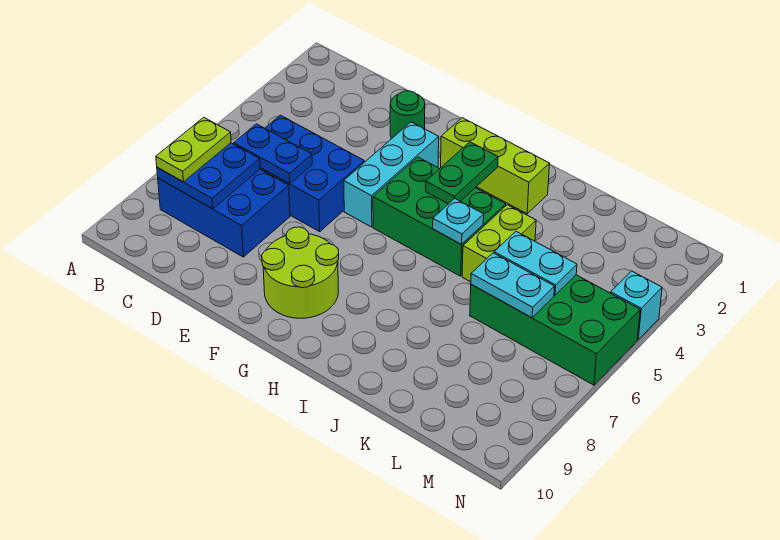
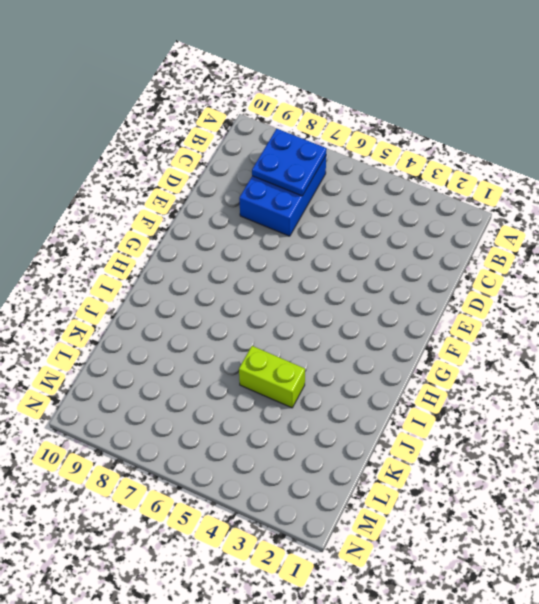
none -> blue 2x3 brick [260,115,364,232]
none -> green 1x1 round brick [390,91,425,139]
none -> cyan 1x3 brick [344,122,439,227]

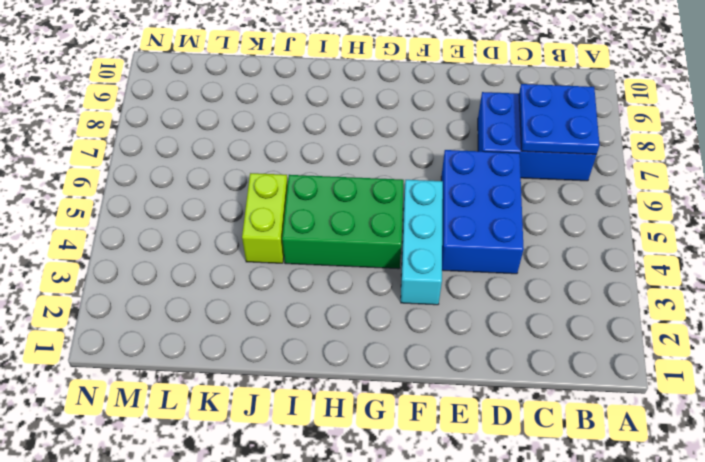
blue 2x3 brick [441,150,524,274] -> blue 2x3 brick turned to [260,115,364,232]
none -> green 1x1 round brick [390,91,425,139]
none -> lime 2x2 round brick [262,227,339,318]
none -> lime 1x3 brick [441,118,550,214]

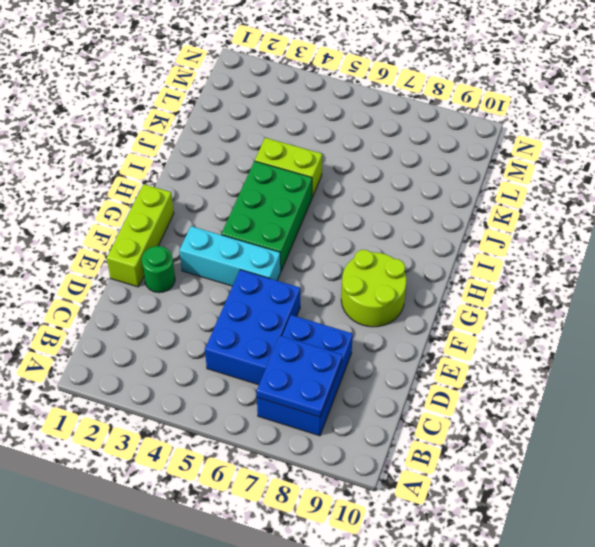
lime 1x3 brick [107,184,174,287] -> lime 1x3 brick moved to [441,118,550,214]
none -> green 2x4 brick [470,275,640,385]
none -> cyan 1x1 brick [611,271,662,340]
none -> blue 1x2 plate [234,124,312,184]

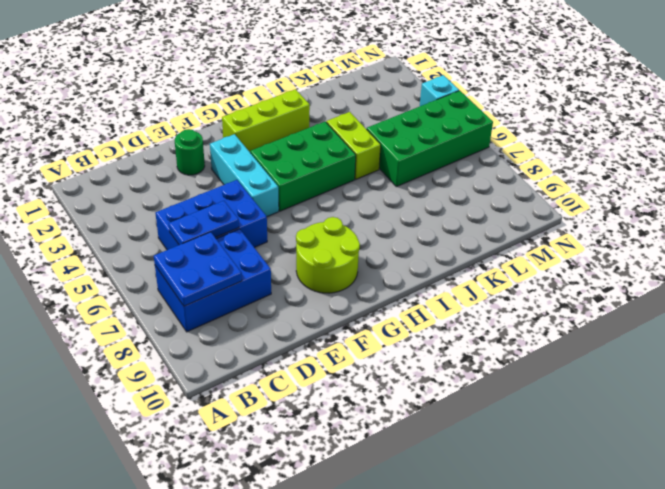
none -> green 1x2 plate [426,142,498,204]
none -> cyan 1x1 plate [433,199,484,244]
none -> cyan 1x2 plate [494,232,577,295]

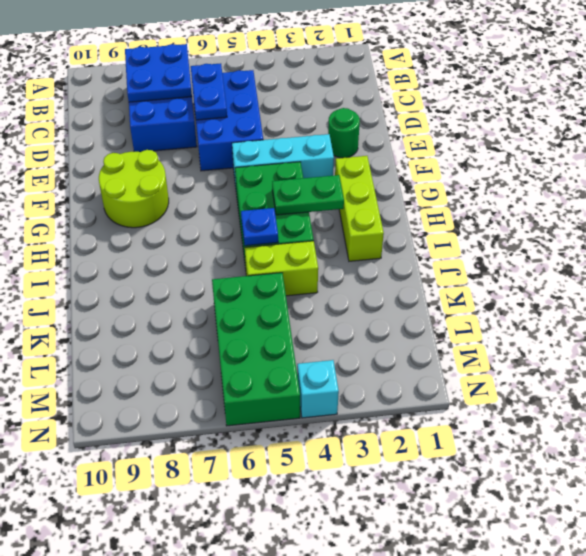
blue 1x1 plate [241,208,278,246] -> cyan 1x1 plate [433,199,484,244]
none -> cyan 1x2 plate [494,232,577,295]
none -> cyan 1x2 plate [471,253,555,318]
none -> lime 1x2 plate [156,117,231,182]

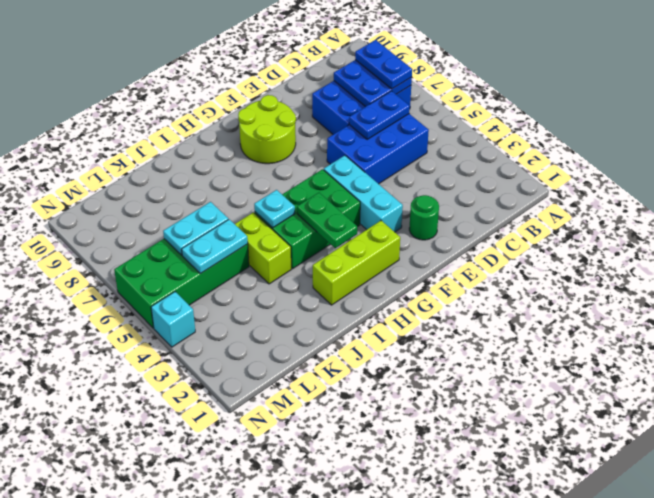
blue 1x2 plate [355,40,412,89] -> lime 1x2 plate [156,117,231,182]

